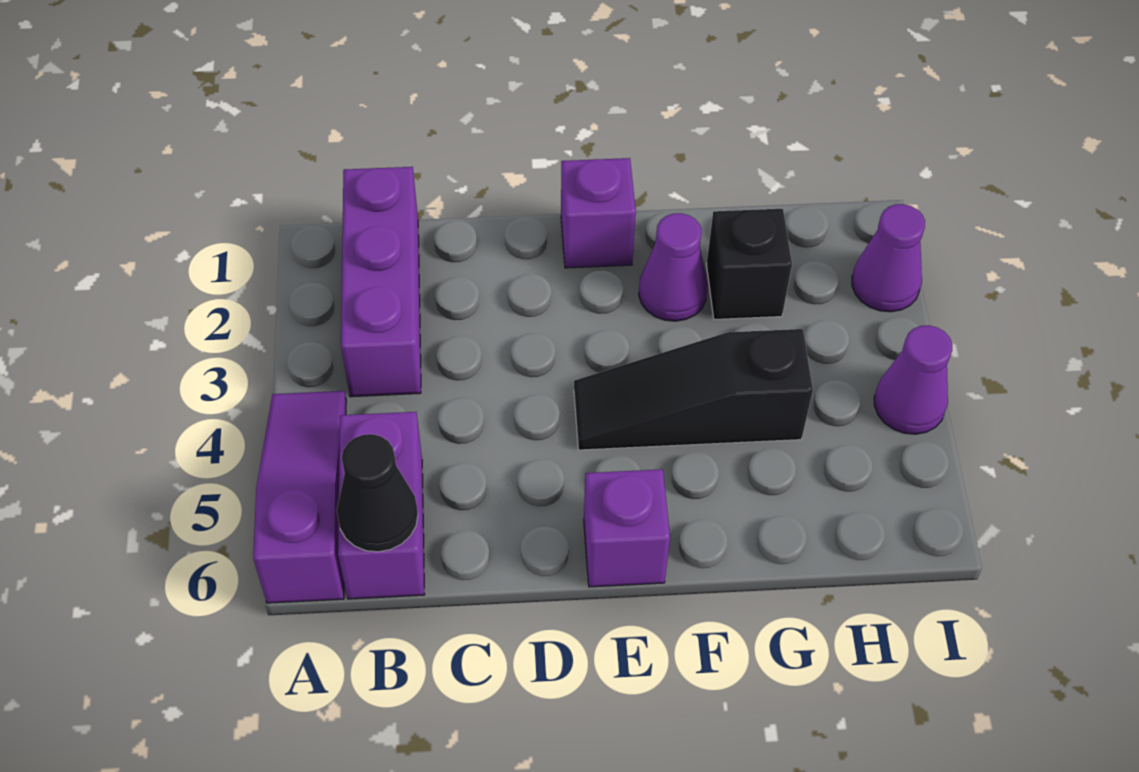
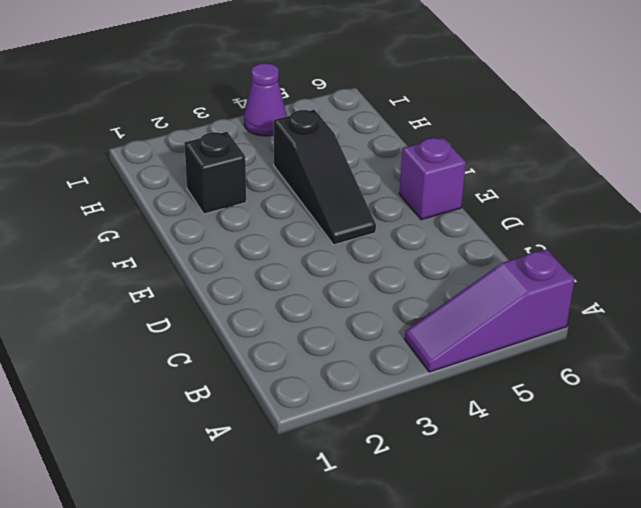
none -> purple 1x3 brick [341,167,421,397]
none -> purple 1x2 brick [338,412,425,599]

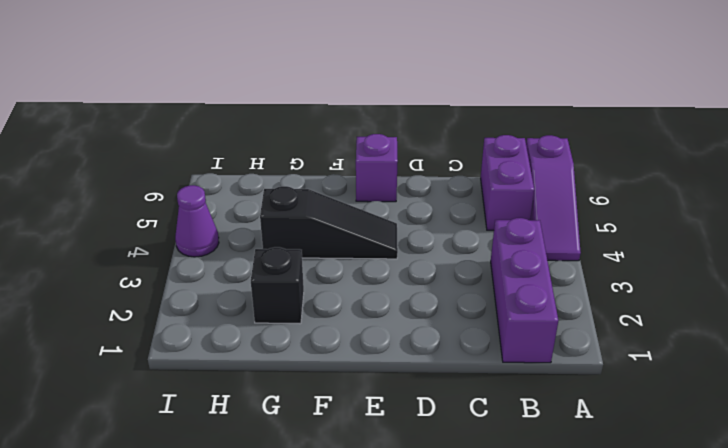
none -> purple 1x1 brick [561,158,636,268]
none -> purple 1x1 cone [639,213,708,321]

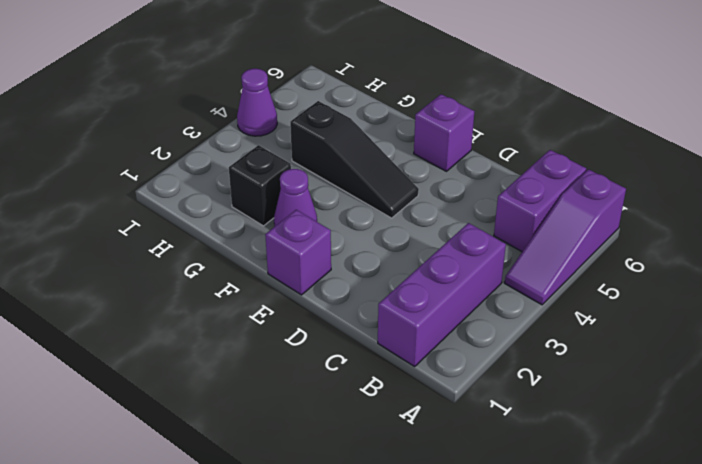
none -> purple 1x1 cone [852,204,925,312]
none -> black 1x1 cone [337,434,418,552]

